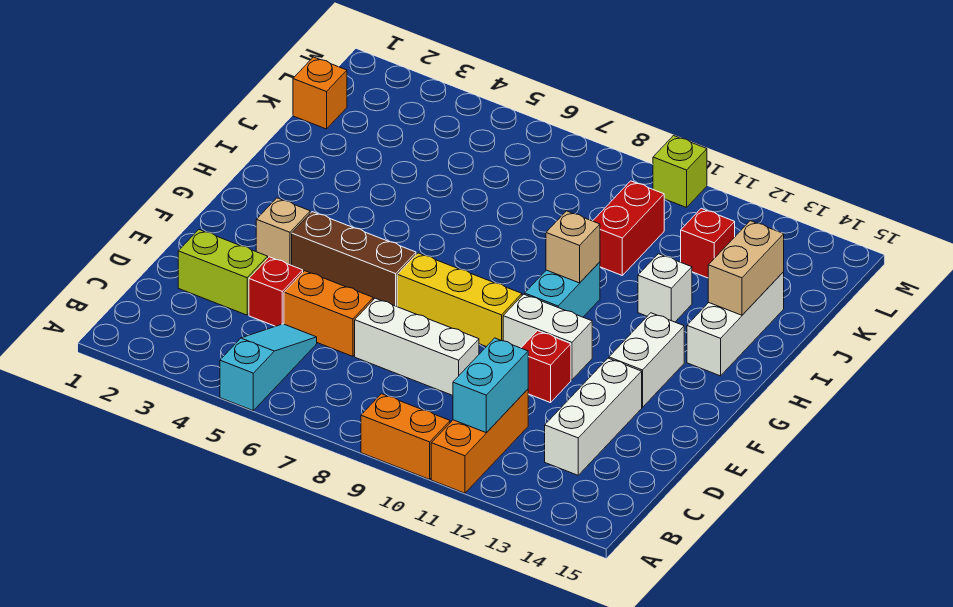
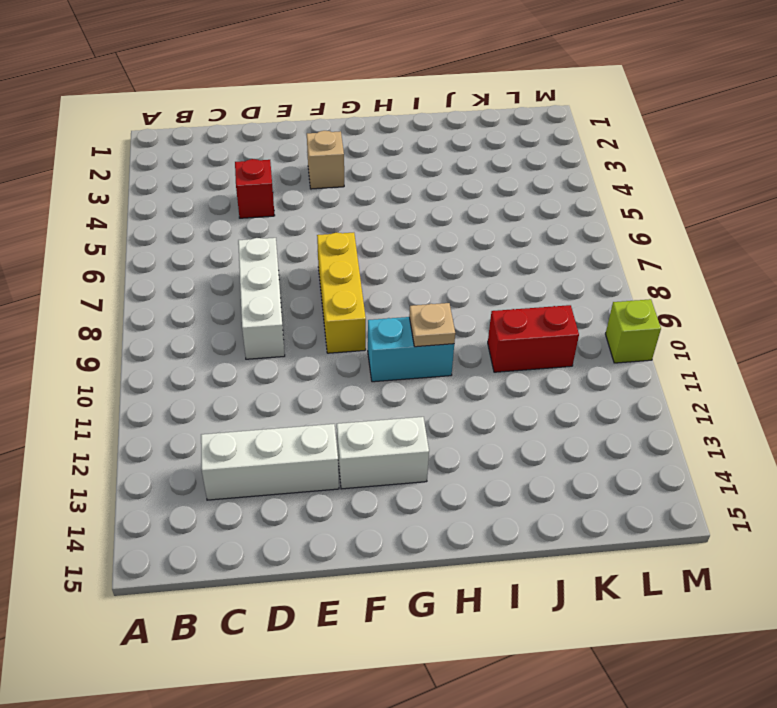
tan 1x1 plate [409,303,455,347] -> tan 1x1 brick [546,211,600,283]
none -> cyan 1x3 slope [220,324,317,410]
none -> orange 1x2 brick [361,394,450,479]
none -> orange 1x3 brick [431,389,528,493]

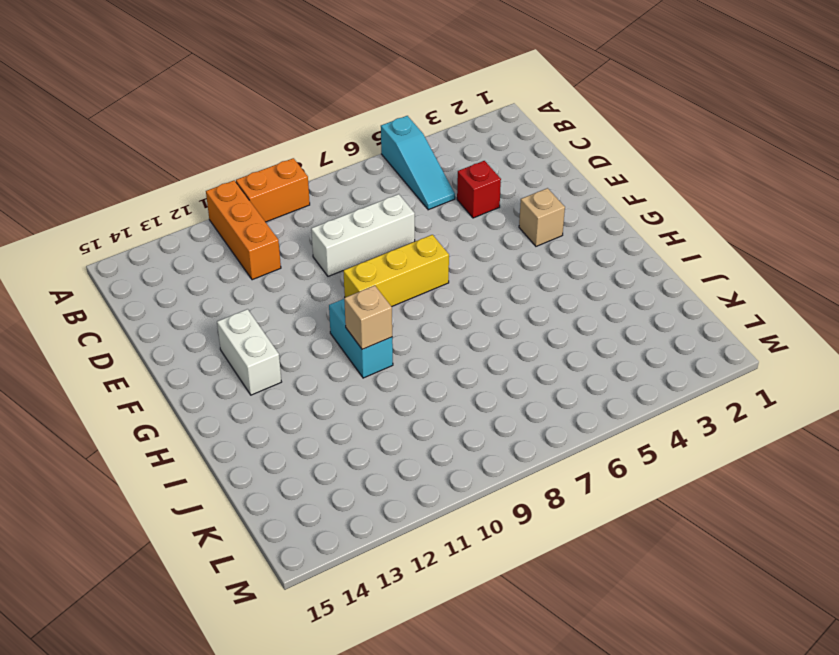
none -> white 1x3 brick [545,358,642,475]
none -> lime 1x2 brick [178,230,268,315]
none -> orange 1x2 brick [284,271,373,356]

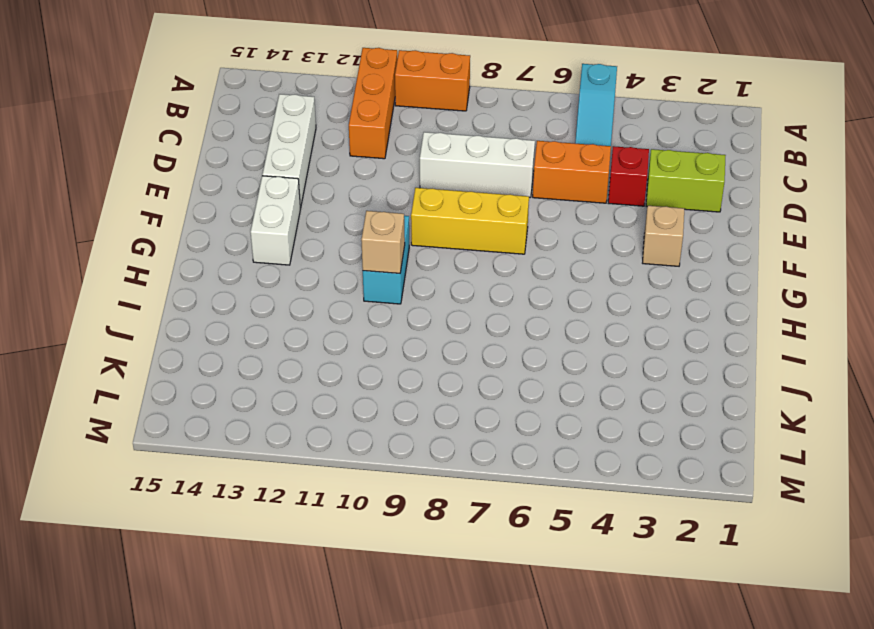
none -> red 1x1 brick [521,331,571,403]
none -> brown 1x3 brick [292,212,416,307]
none -> white 1x2 brick [503,294,592,380]

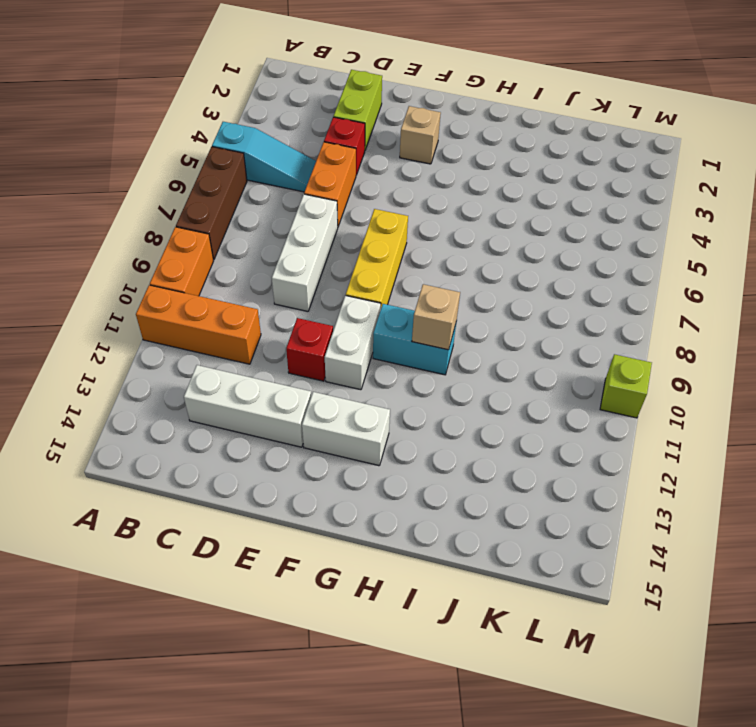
brown 1x3 brick [176,147,247,260] -> brown 1x3 brick moved to [292,212,416,307]
none -> white 1x3 brick [687,272,784,376]
none -> white 1x1 brick [638,254,692,322]
none -> red 1x2 brick [593,181,664,275]

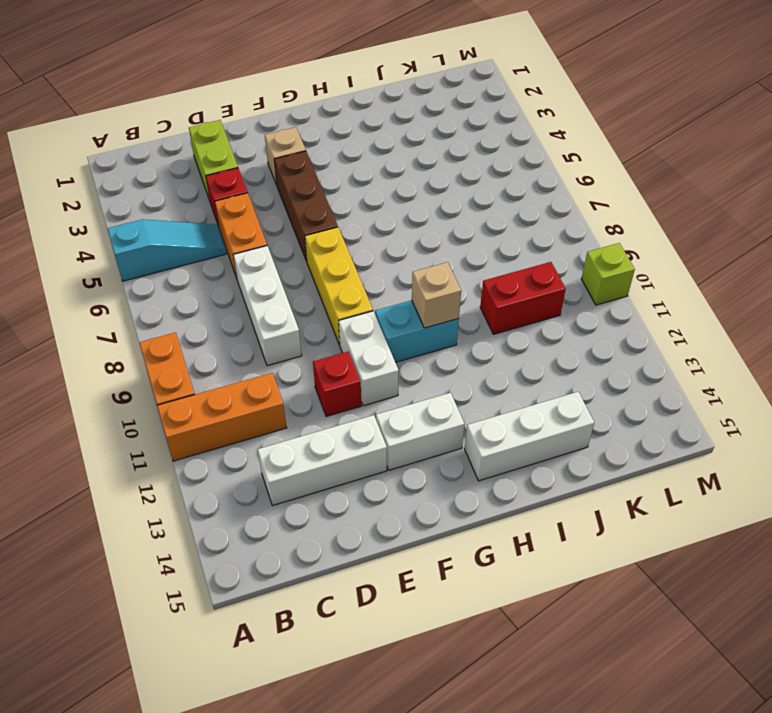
none -> white 1x1 brick [638,254,692,322]
none -> orange 1x1 brick [293,57,347,129]
none -> red 1x1 brick [681,208,735,278]

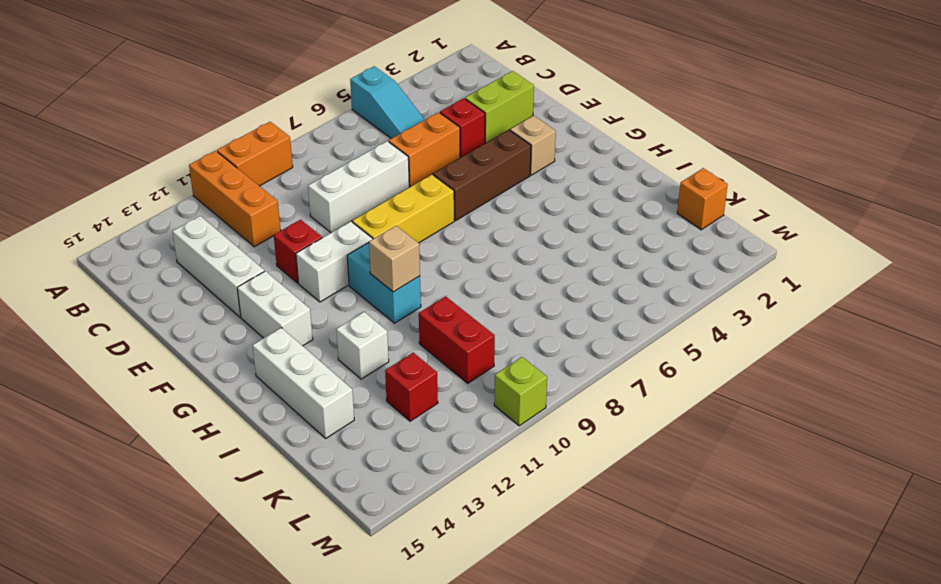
none -> cyan 1x2 brick [453,338,528,433]
none -> tan 1x2 brick [708,221,784,315]

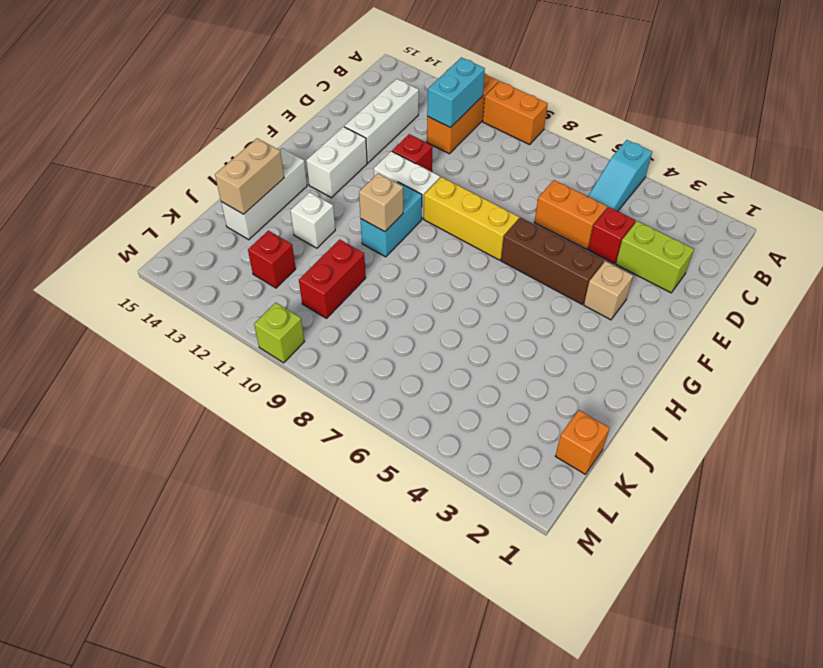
none -> white 1x3 brick [355,298,479,395]

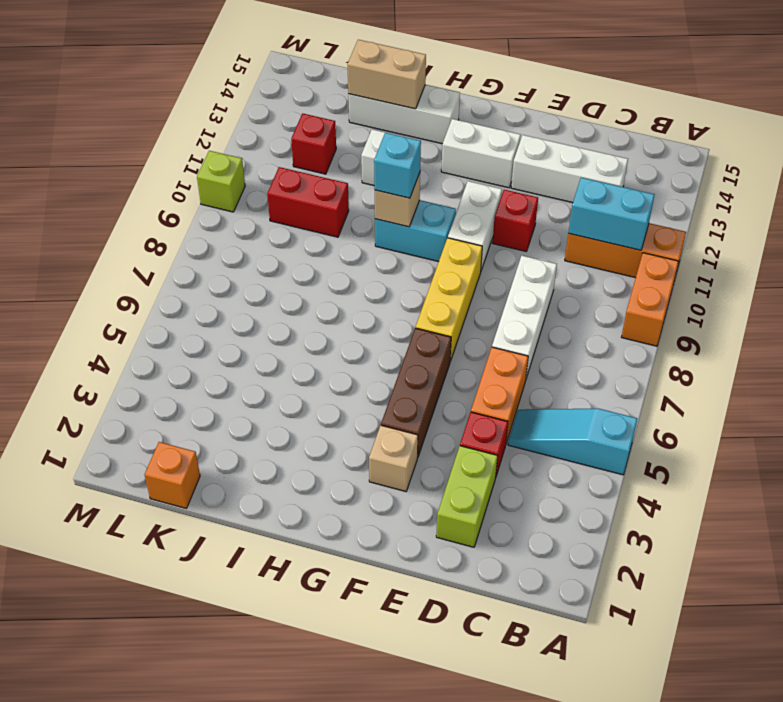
cyan 1x1 brick [374,133,421,198] -> none

